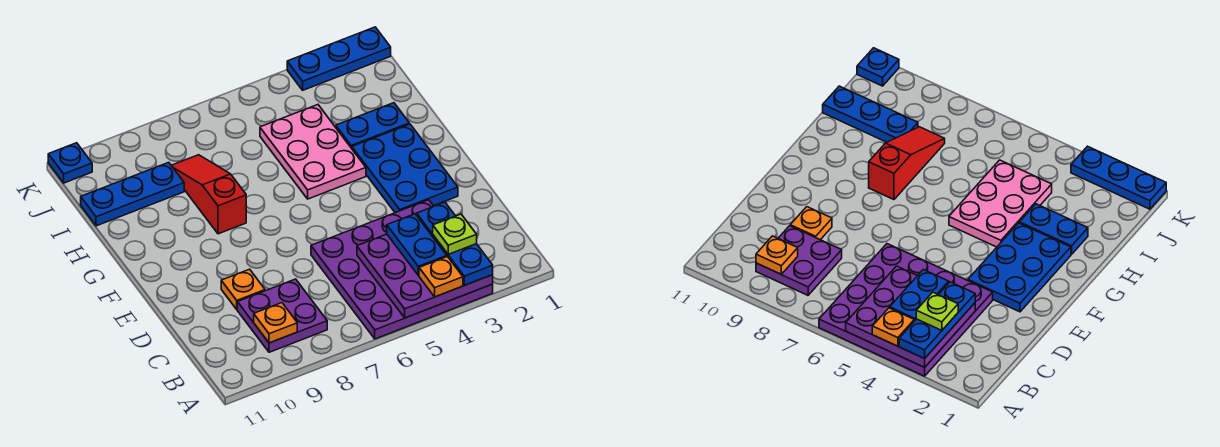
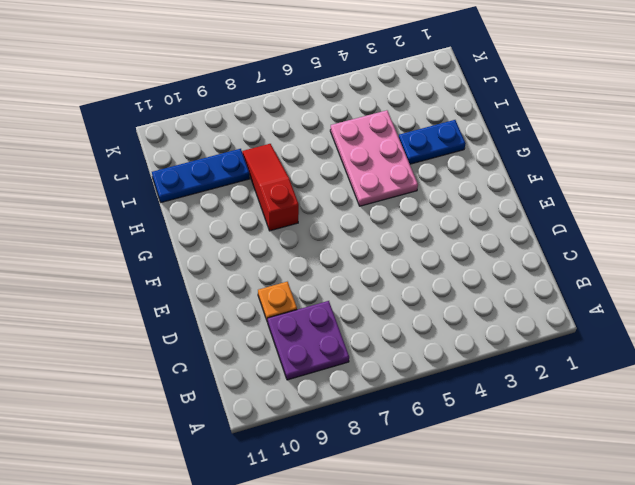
none -> purple 4x4 plate [311,200,493,339]
none -> blue 2x3 plate [352,124,458,213]
none -> blue 1x3 plate [287,27,391,90]

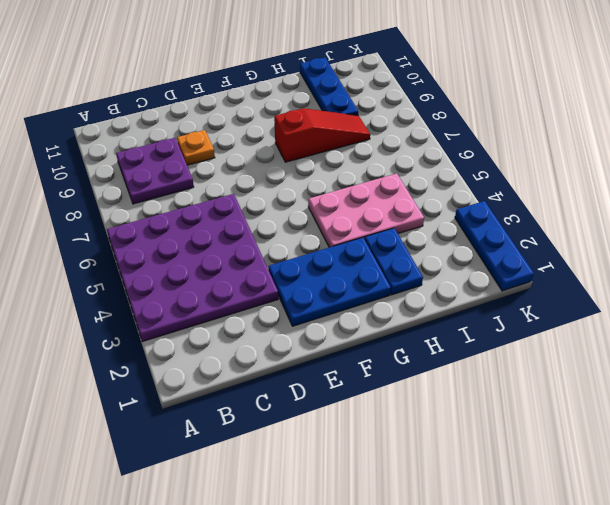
none -> blue 1x1 plate [48,143,92,183]
none -> purple 3x3 plate [357,234,493,318]
none -> orange 1x1 plate [254,303,297,343]

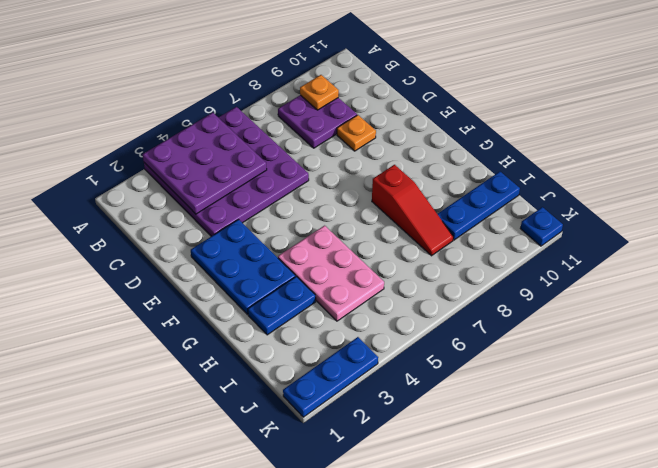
none -> blue 1x3 plate [417,202,493,285]
none -> orange 1x1 plate [419,257,463,297]
none -> blue 1x2 plate [387,214,447,275]

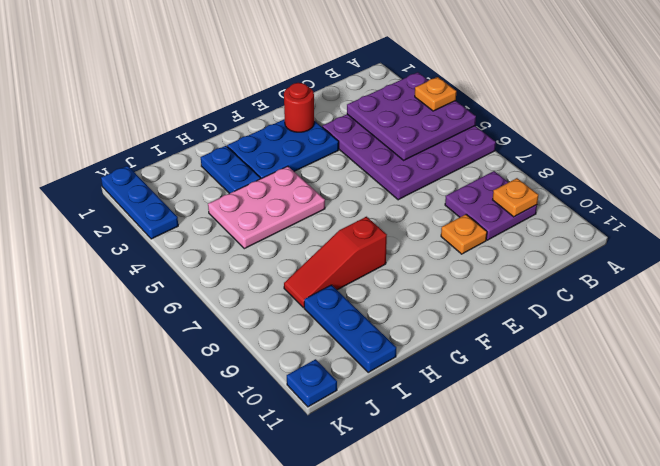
red 1x1 round brick [284,83,314,132] -> none
none -> blue 1x3 plate [417,202,493,285]
none -> blue 1x2 plate [387,214,447,275]
none -> lime 1x1 plate [433,214,477,254]

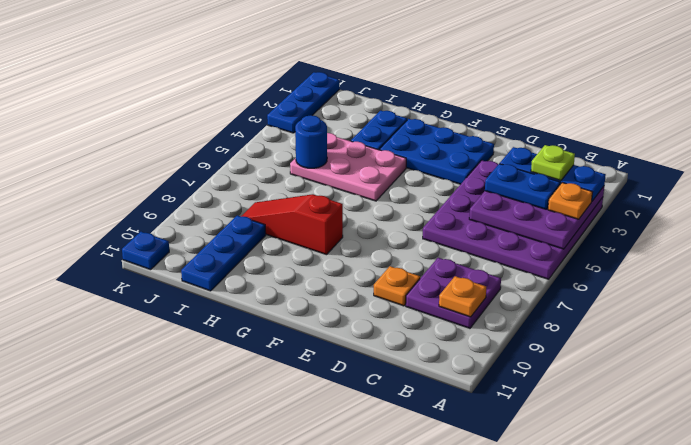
blue 1x1 round brick [295,115,327,168] -> none

